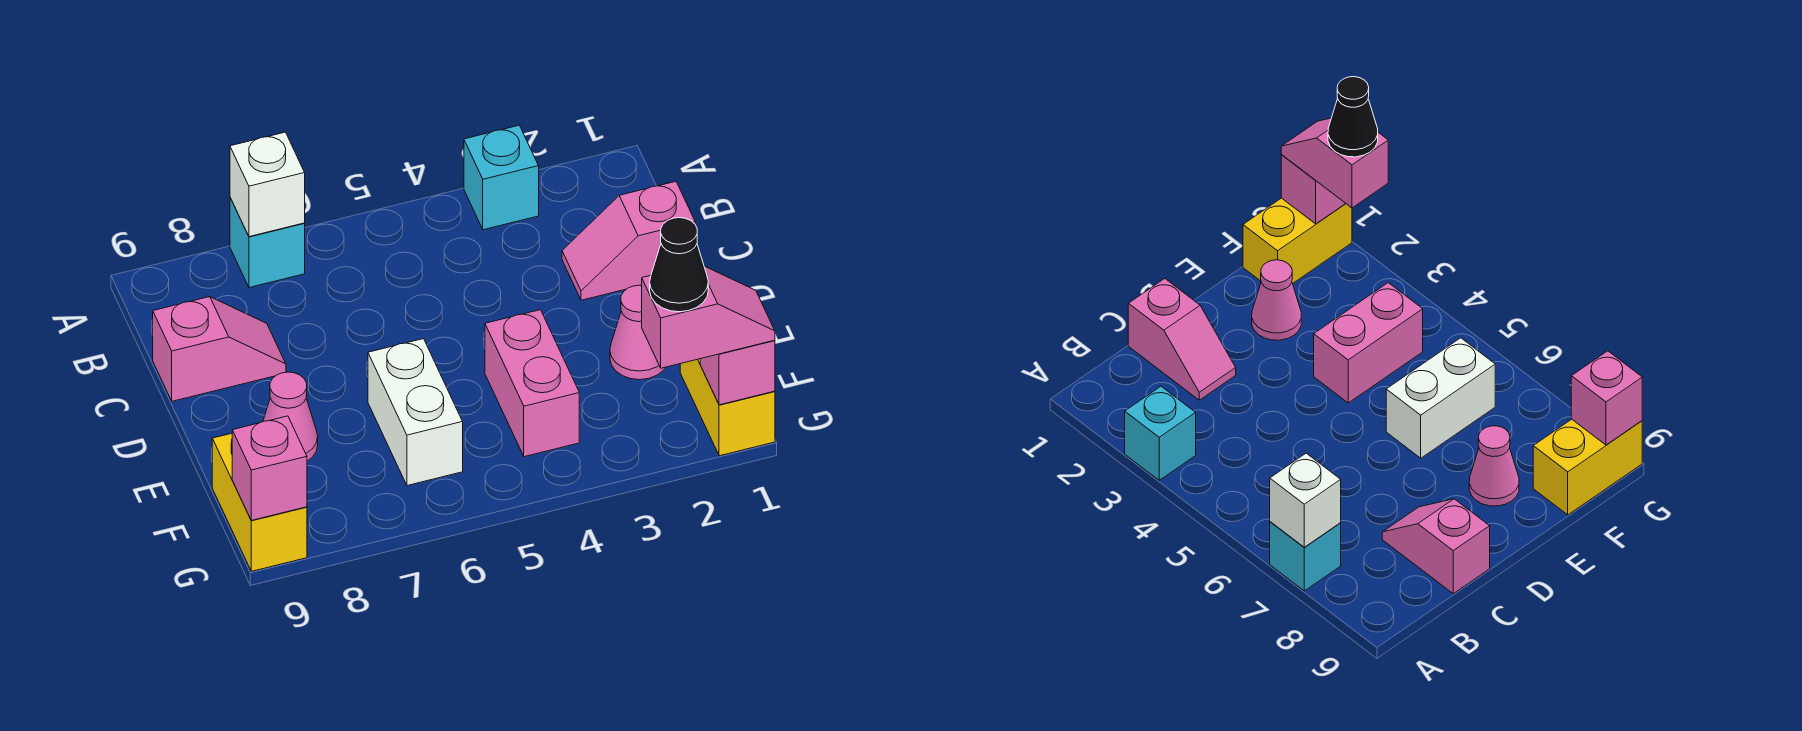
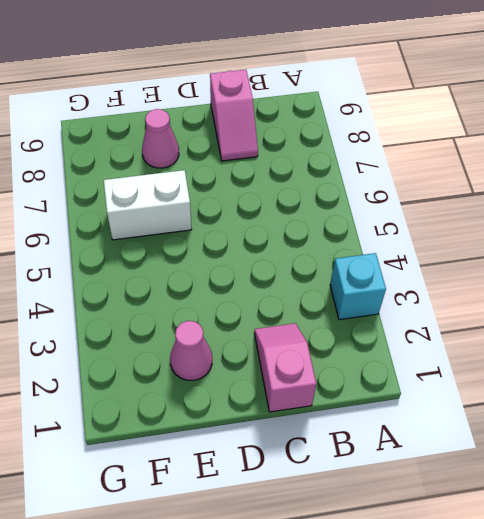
none -> cyan 1x1 brick [230,198,305,288]
none -> pink 1x2 brick [485,310,579,457]
none -> yellow 1x2 brick [680,359,775,456]

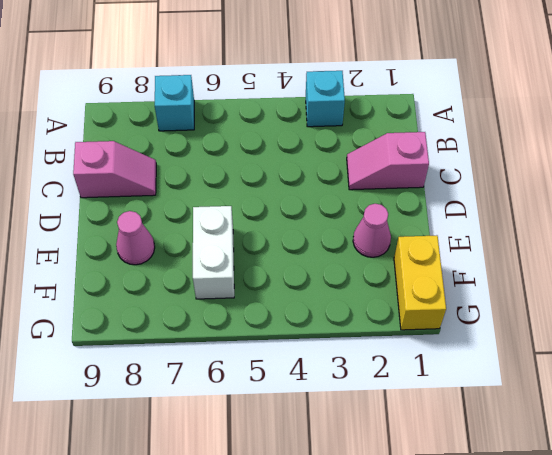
none -> pink 1x2 brick [485,310,579,457]
none -> yellow 1x2 brick [212,433,307,571]
none -> white 1x1 brick [230,132,305,237]

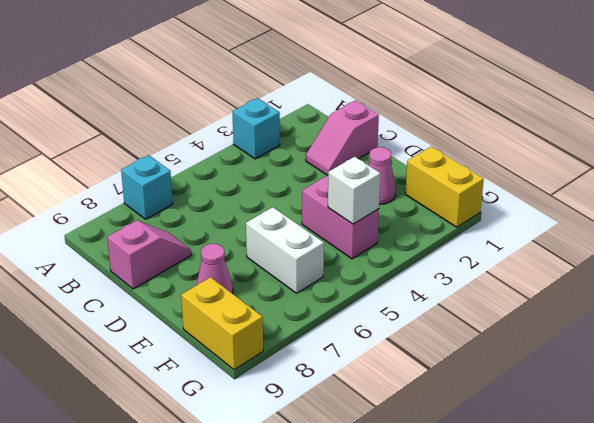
white 1x1 brick [328,157,380,224] -> white 1x1 brick moved to [230,132,305,237]
none -> pink 1x1 brick [700,340,775,405]
none -> pink 1x1 brick [232,416,307,520]
none -> pink 1x2 slope [641,266,775,368]

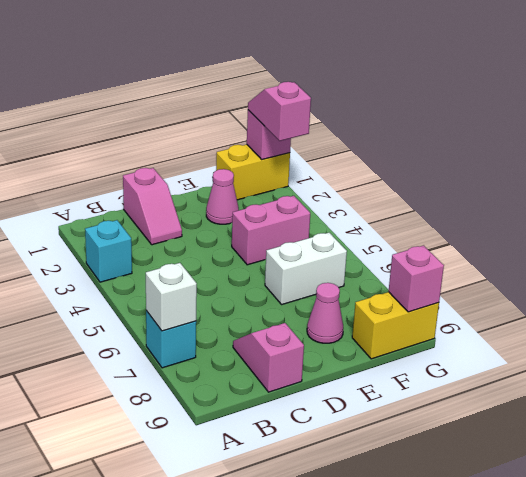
none -> black 1x1 cone [650,218,708,312]

